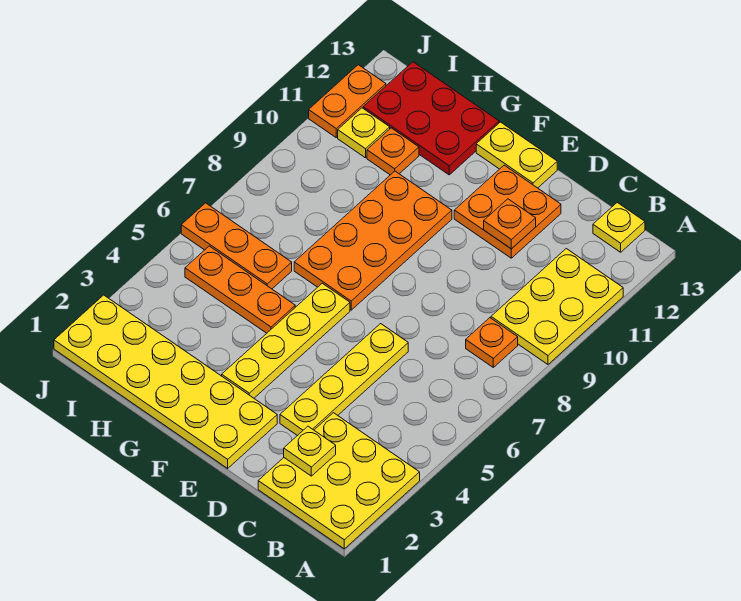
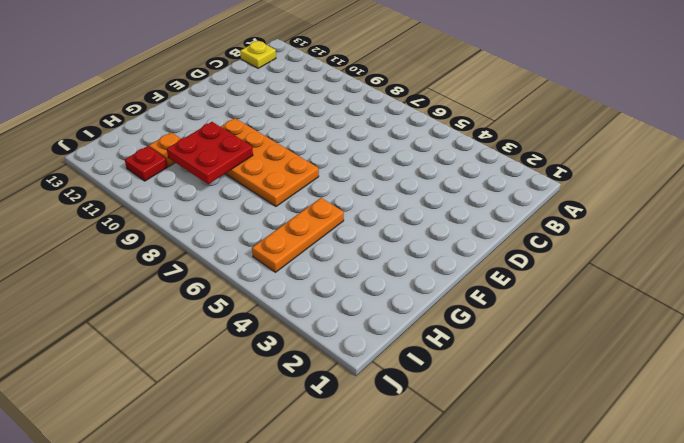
red 2x2 plate [167,122,253,184] -> none
red 1x1 plate [125,146,168,181] -> yellow 1x1 plate [338,108,390,158]
none -> yellow 3x3 plate [258,413,420,549]
none -> yellow 2x3 plate [491,249,623,364]
none -> orange 1x1 plate [466,318,518,367]

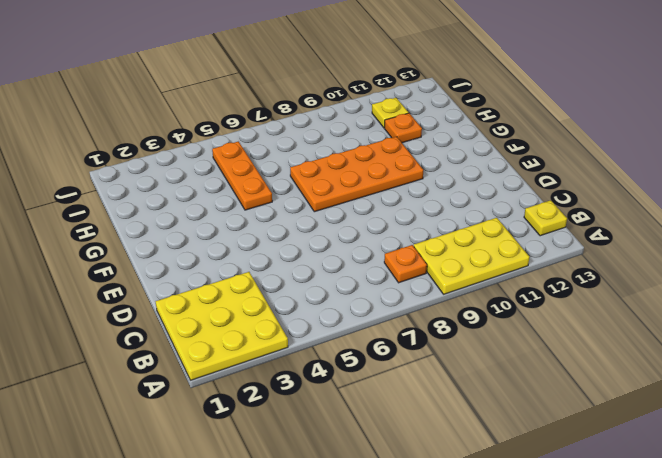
none -> yellow 1x4 plate [280,324,408,436]
none -> orange 2x2 plate [454,165,561,258]
none -> yellow 2x6 plate [54,295,277,468]

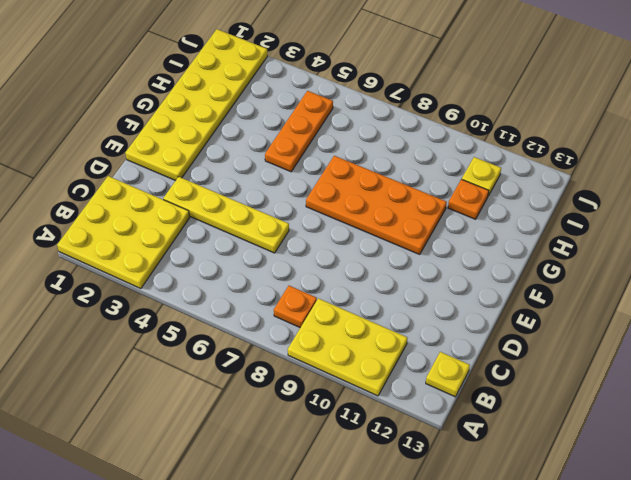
none -> orange 2x2 plate [454,165,561,258]
none -> yellow 1x2 plate [476,122,557,188]
none -> yellow 1x4 plate [222,283,350,398]

